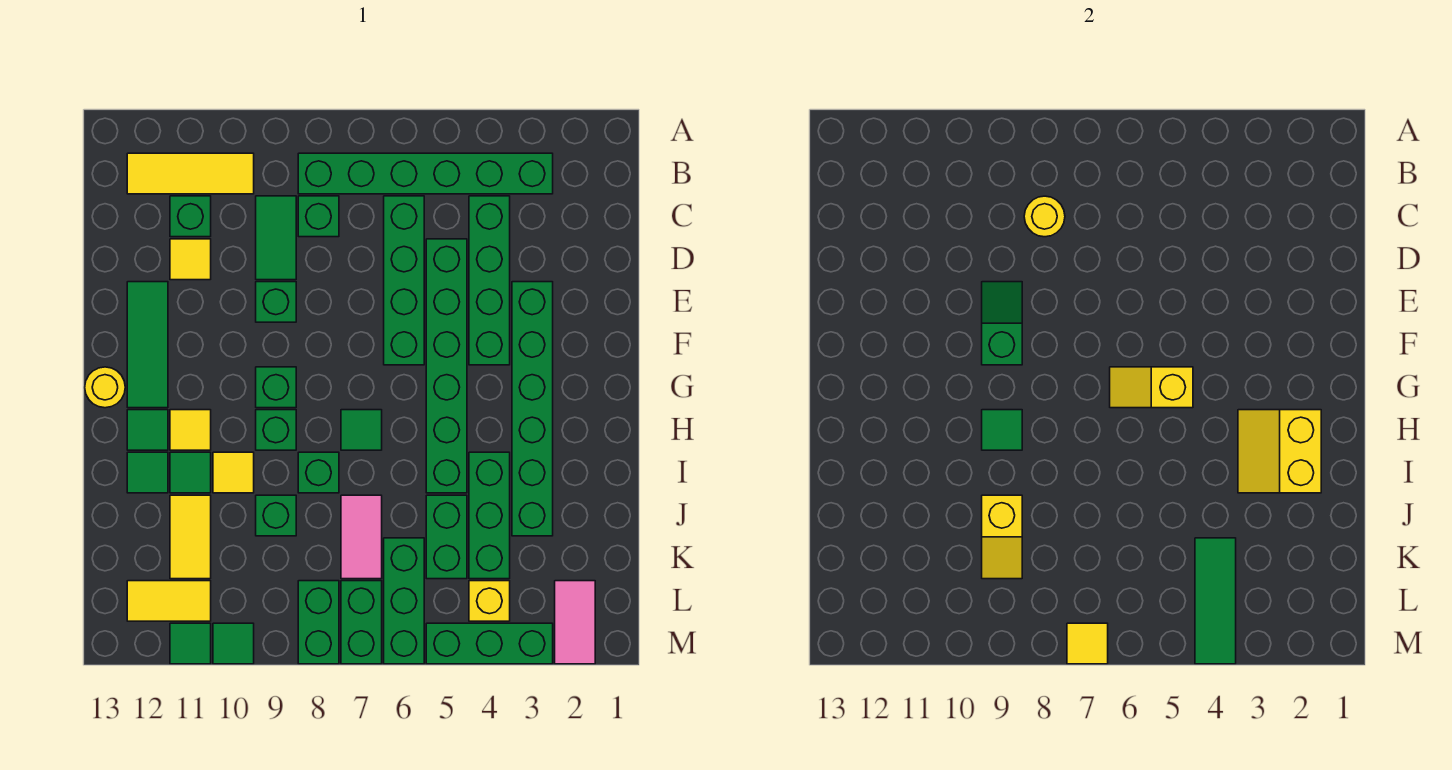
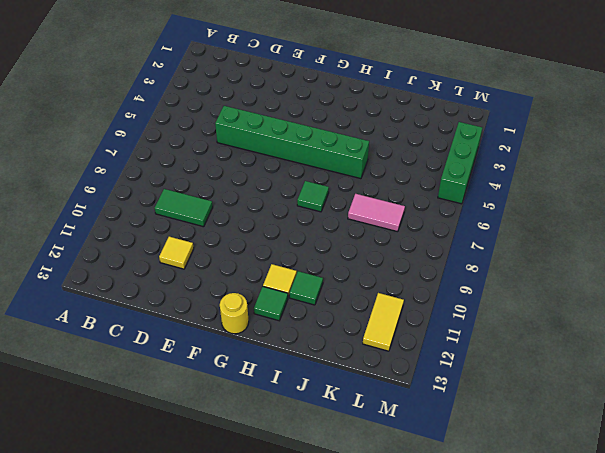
none -> green 1x6 brick [298,153,553,194]
none -> yellow 1x3 tile [127,153,254,194]
none -> green 1x4 brick [469,196,510,365]
none -> green 1x4 brick [384,196,424,365]

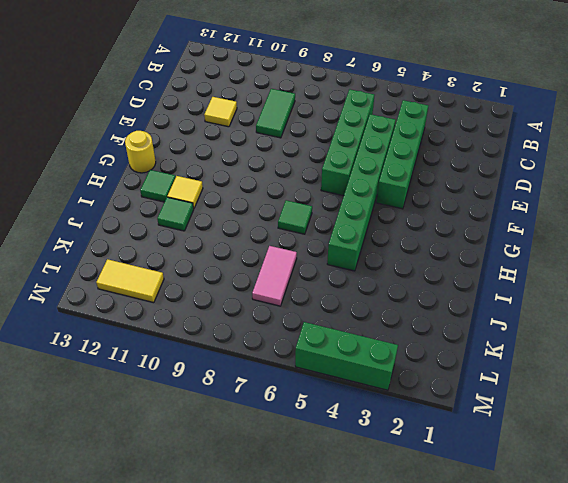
none -> green 1x6 brick [298,153,553,194]
none -> yellow 1x3 tile [127,153,254,194]
none -> green 1x1 brick [298,196,339,237]
none -> green 1x1 brick [170,196,211,237]

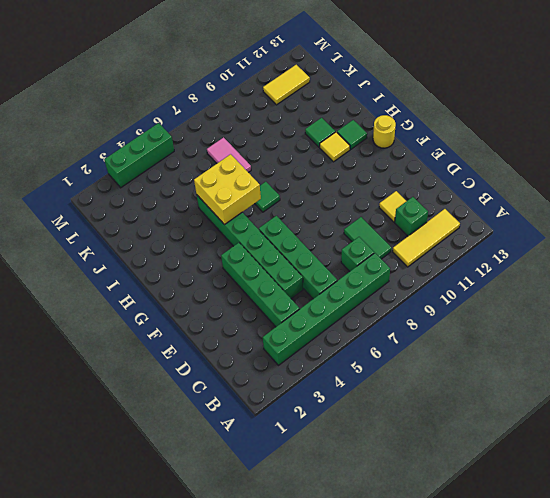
yellow 2x2 brick [194,154,261,225] -> none
none -> green 1x6 brick [512,282,553,536]
none -> green 1x1 brick [256,282,296,322]
none -> green 1x3 tile [127,282,168,408]
none -> green 1x1 brick [256,367,296,408]

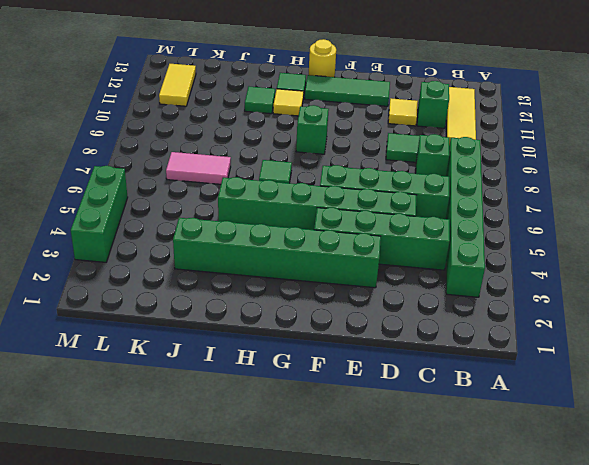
none -> green 1x1 brick [256,282,296,322]
none -> green 1x1 brick [256,410,296,450]
none -> green 1x3 brick [469,452,510,579]
none -> green 1x1 brick [298,452,339,493]

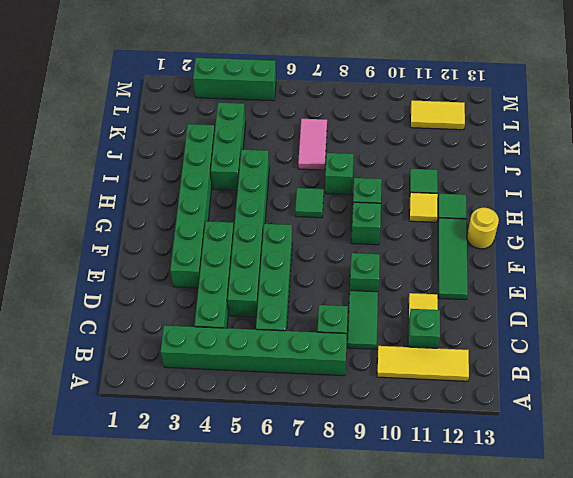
none -> yellow 1x1 tile [213,452,254,493]
none -> green 1x1 tile [127,452,168,493]
none -> green 1x2 brick [426,495,467,579]
none -> green 1x1 brick [256,495,296,536]

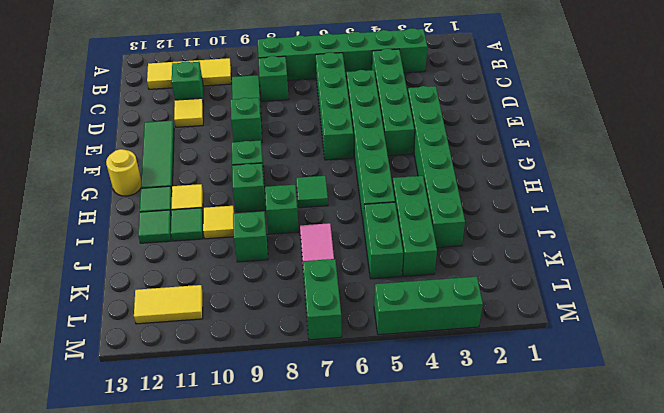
none -> yellow 1x2 tile [170,495,211,579]
none -> green 1x3 brick [384,538,424,664]
none -> pink 1x2 tile [555,581,595,664]
none -> yellow 1x1 brick [469,581,510,621]

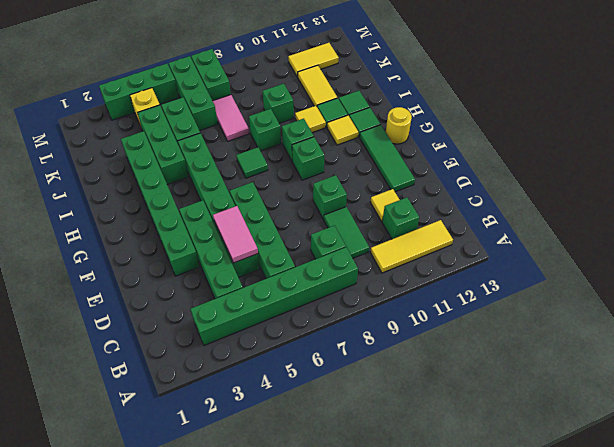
pink 1x2 tile [213,206,258,263] -> pink 1x2 tile moved to [555,581,595,664]
none -> green 1x2 brick [298,581,339,664]
none -> green 1x1 tile [213,623,254,664]
none -> green 1x1 tile [170,623,211,664]
none -> yellow 1x1 round brick [1024,196,1065,237]

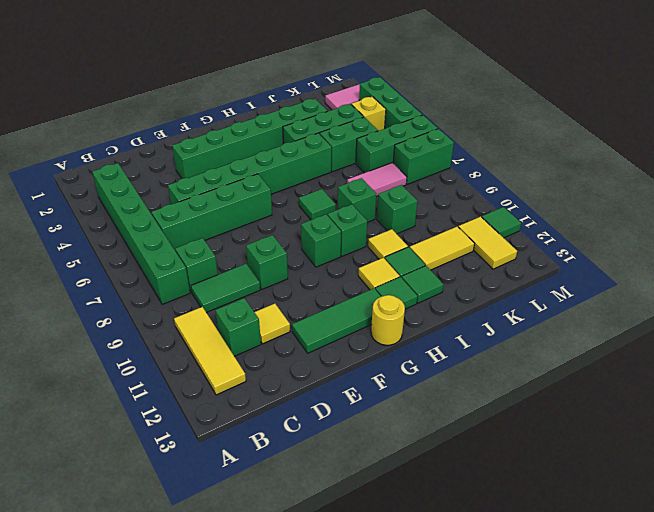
none -> green 1x4 brick [469,196,510,365]
none -> green 1x2 brick [298,581,339,664]
none -> green 1x1 tile [213,623,254,664]
none -> yellow 1x1 round brick [1024,196,1065,237]

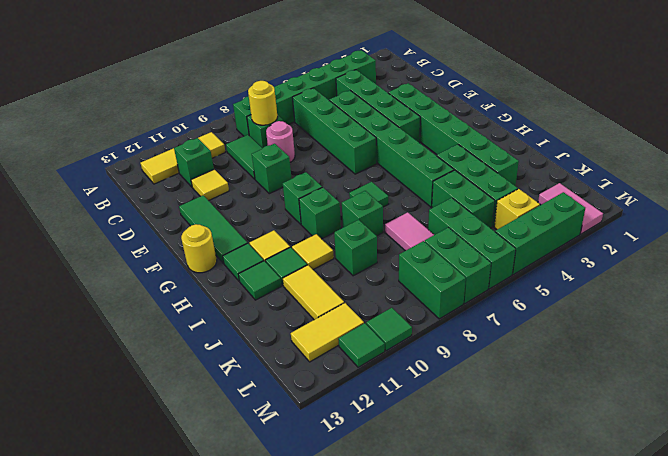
pink 1x1 round brick [266,121,295,162] -> none
none -> green 1x2 slope [982,282,1022,365]
none -> yellow 1x2 slope [1110,367,1193,408]
none -> yellow 2x2 slope [1238,410,1321,493]
none -> green 1x1 tile [982,410,1022,450]

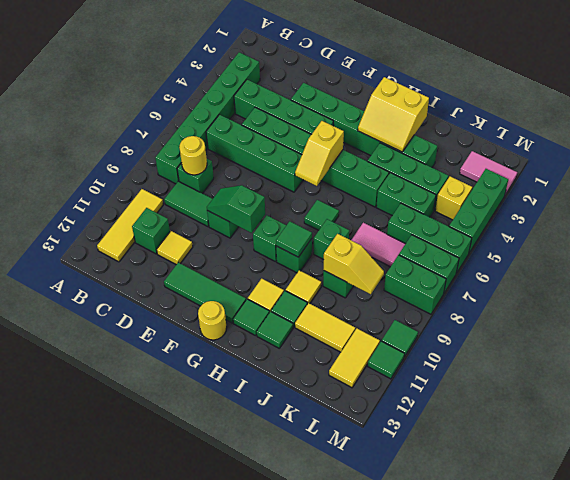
none -> green 1x3 tile [1195,538,1236,664]
none -> yellow 1x1 tile [1067,623,1108,664]

